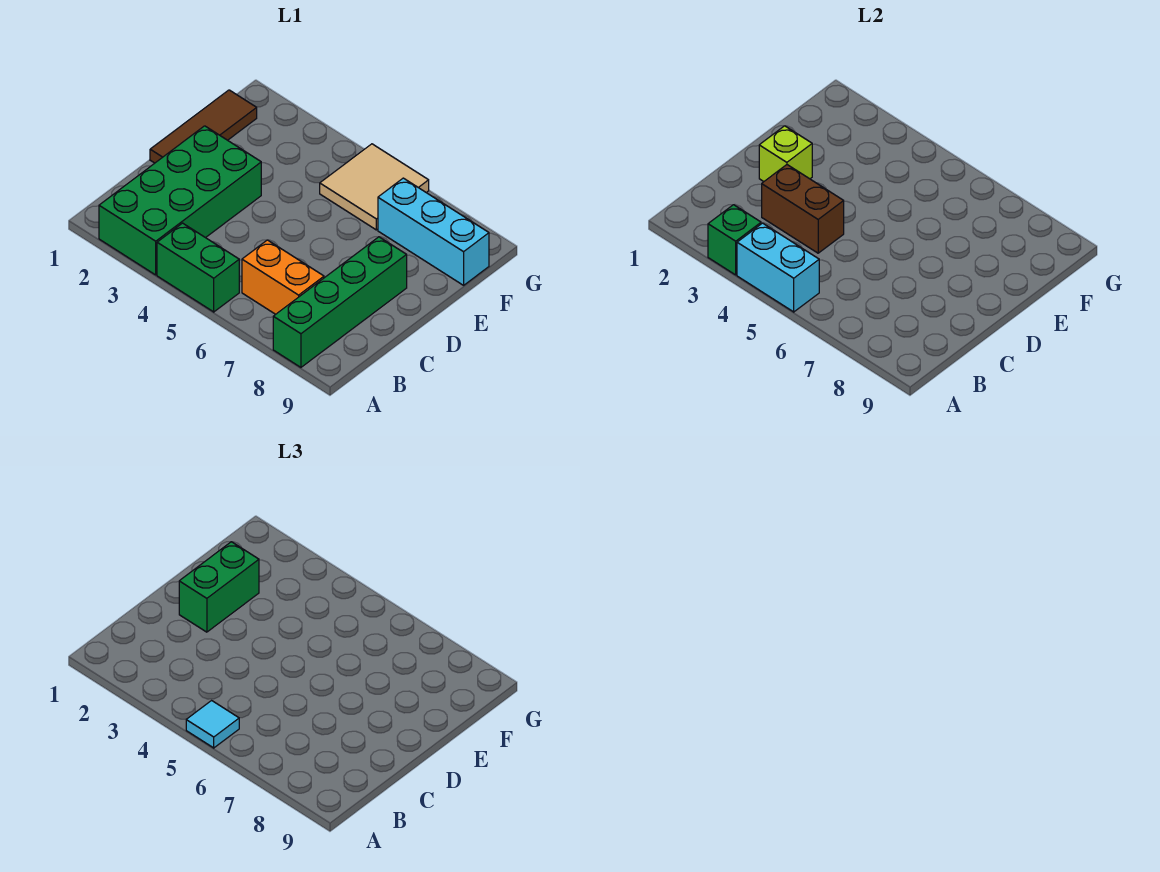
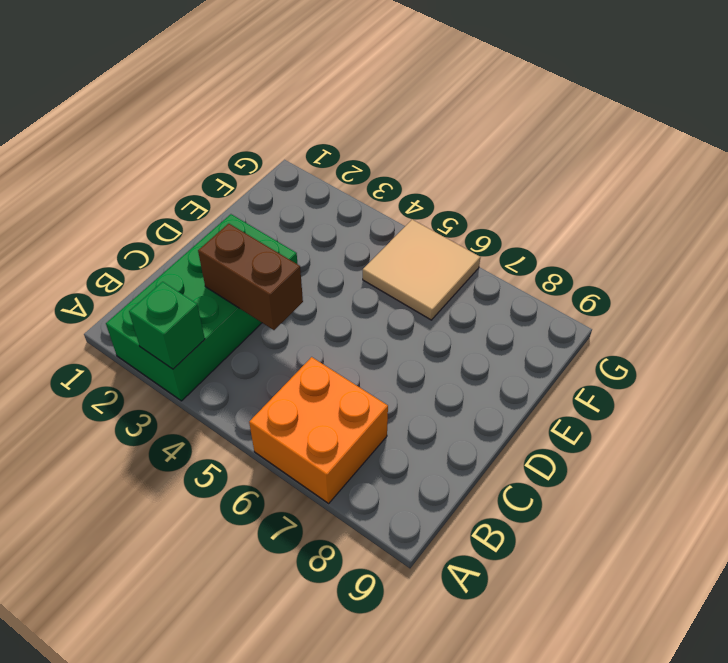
orange 2x2 brick [249,357,388,503] -> orange 1x2 brick [242,240,324,314]
none -> green 1x2 brick [157,223,239,312]
none -> green 1x4 brick [273,237,407,367]
none -> brown 1x3 tile [150,90,257,163]

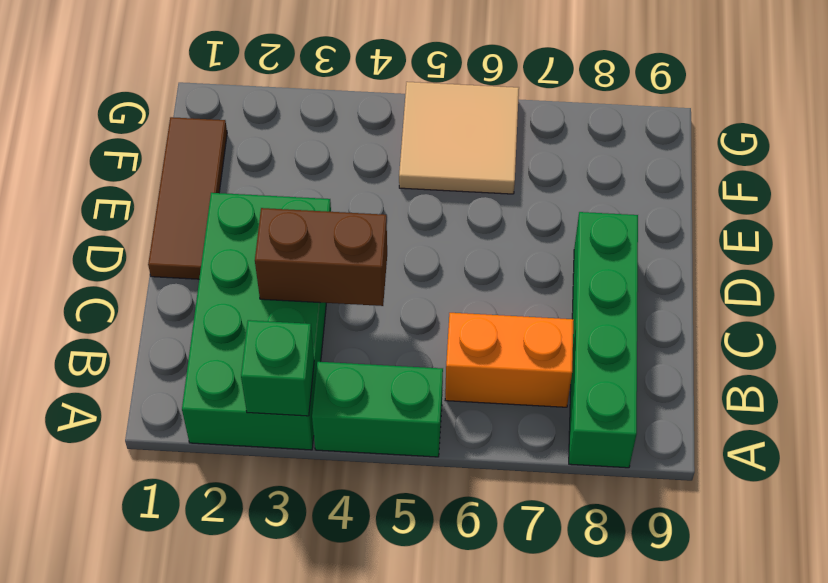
none -> cyan 1x3 brick [378,178,489,285]
none -> cyan 1x2 brick [737,223,819,312]
none -> lime 1x1 brick [759,126,812,181]

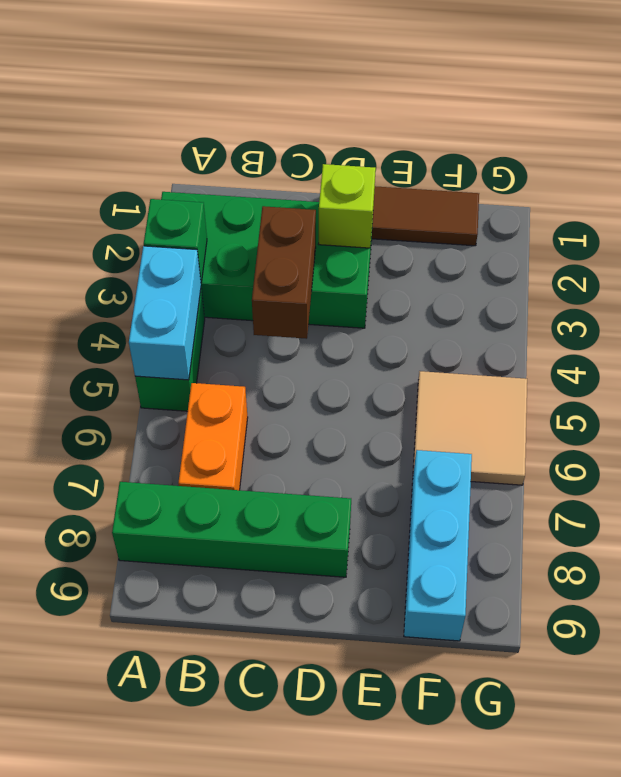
none -> cyan 1x1 tile [186,701,239,748]
none -> green 1x2 brick [179,542,259,632]

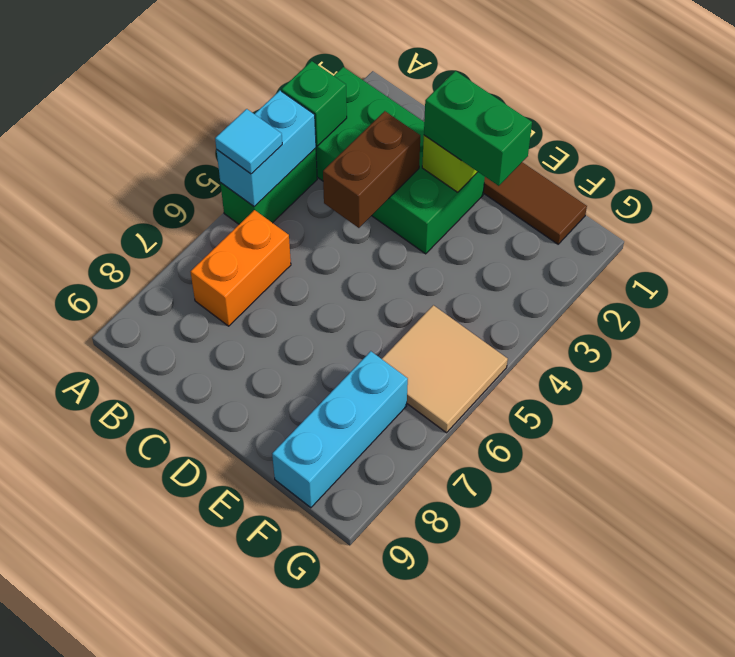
none -> green 1x4 brick [273,237,407,367]

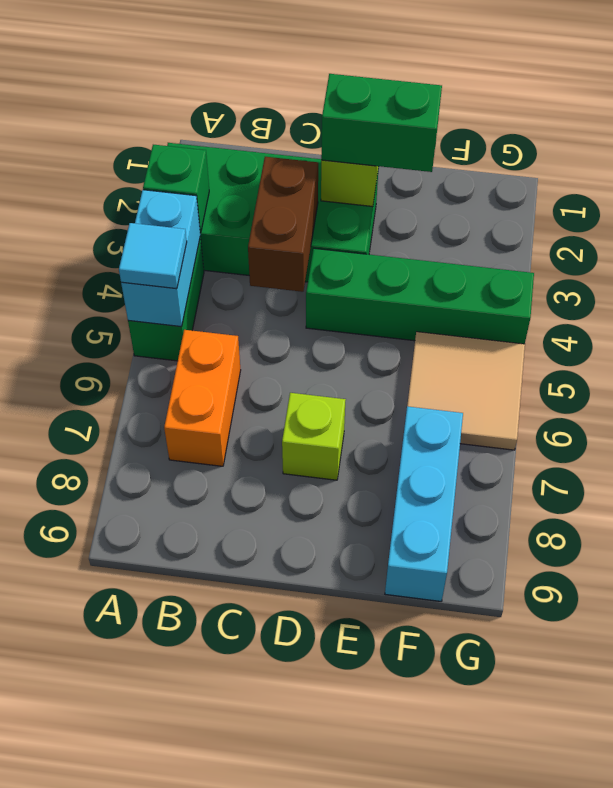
green 1x4 brick [306,248,534,344] -> green 1x4 brick moved to [273,237,407,367]
lime 1x1 brick [282,393,346,480] -> none
none -> brown 1x3 tile [150,90,257,163]

